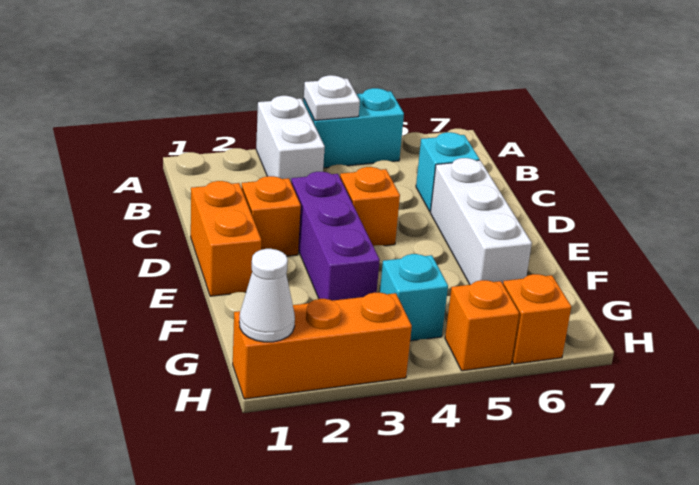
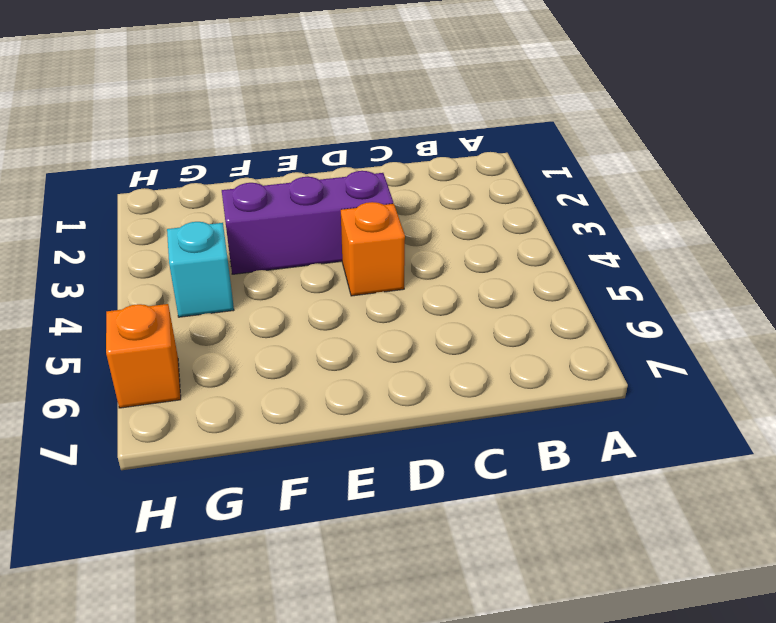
none -> white 1x2 brick [256,96,325,182]
none -> cyan 1x2 brick [303,88,404,168]
none -> cyan 1x1 brick [416,132,479,212]

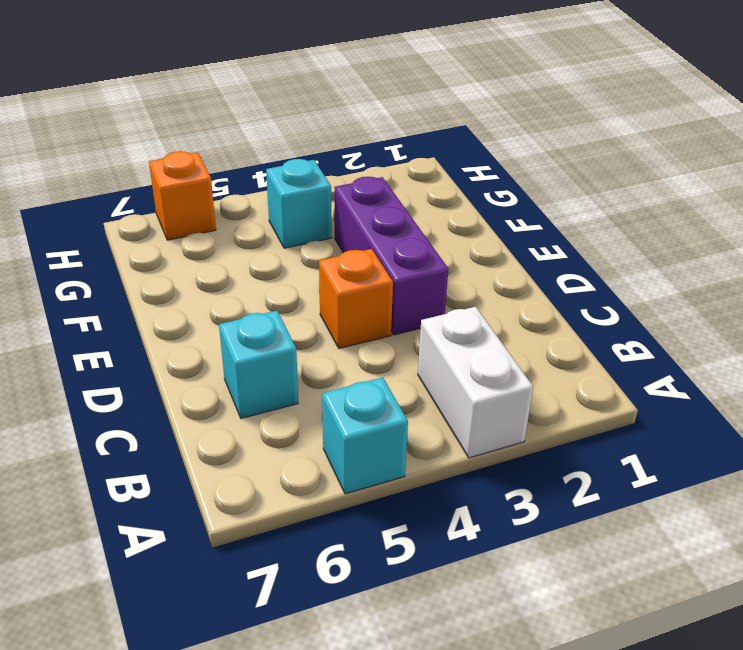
cyan 1x1 brick [322,377,408,494] -> cyan 1x2 brick [303,88,404,168]
none -> orange 1x2 brick [191,181,261,296]
none -> orange 1x1 brick [242,176,301,256]
none -> white 1x3 brick [430,158,532,285]

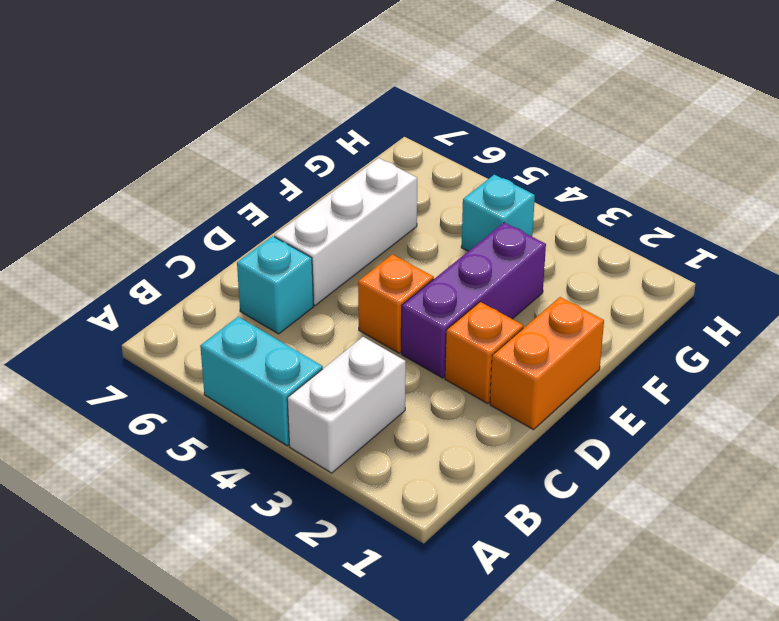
none -> orange 1x3 brick [233,293,412,399]
none -> orange 1x1 brick [445,280,519,371]
none -> orange 1x1 brick [503,274,571,364]

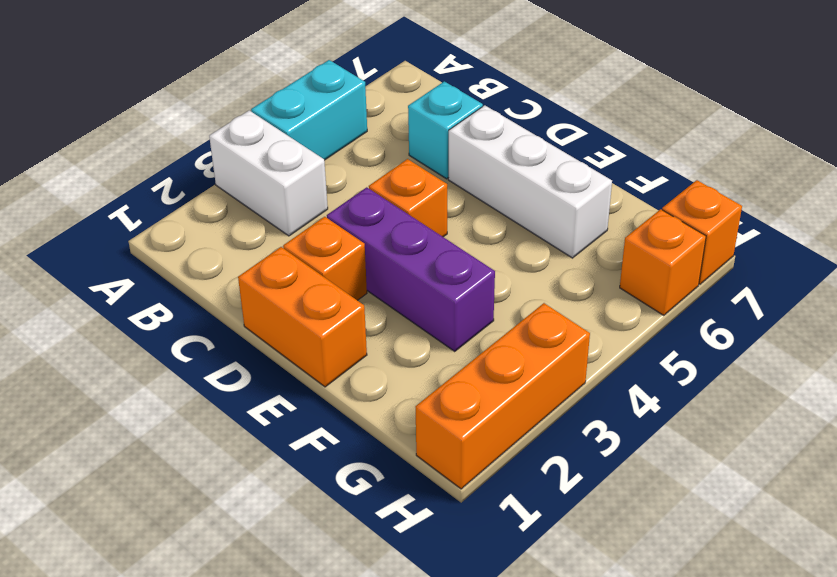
orange 1x1 brick [662,180,742,284] -> orange 1x1 brick moved to [445,280,519,371]
none -> cyan 1x1 brick [380,254,448,341]
none -> white 1x1 plate [304,75,360,120]
none -> white 1x1 cone [239,249,295,342]

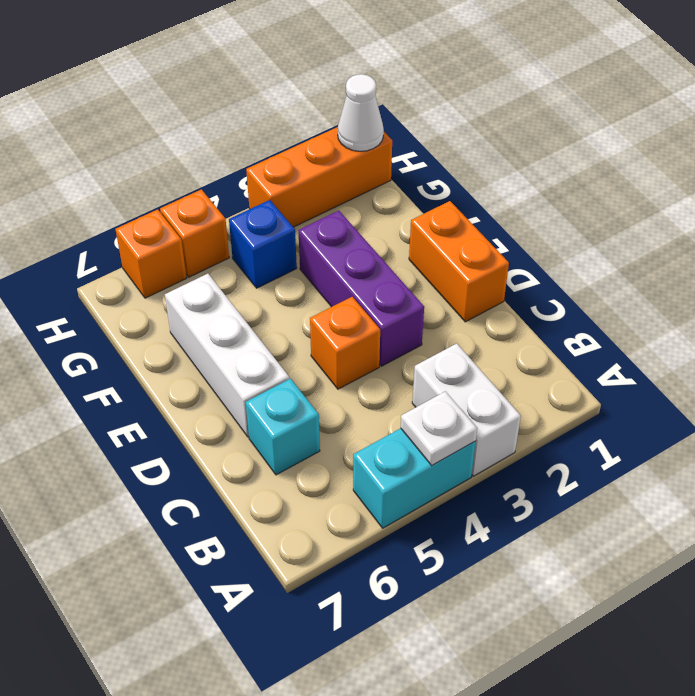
blue 1x1 brick [229,200,297,288] -> cyan 1x1 brick [380,254,448,341]
none -> orange 1x1 brick [242,176,301,256]

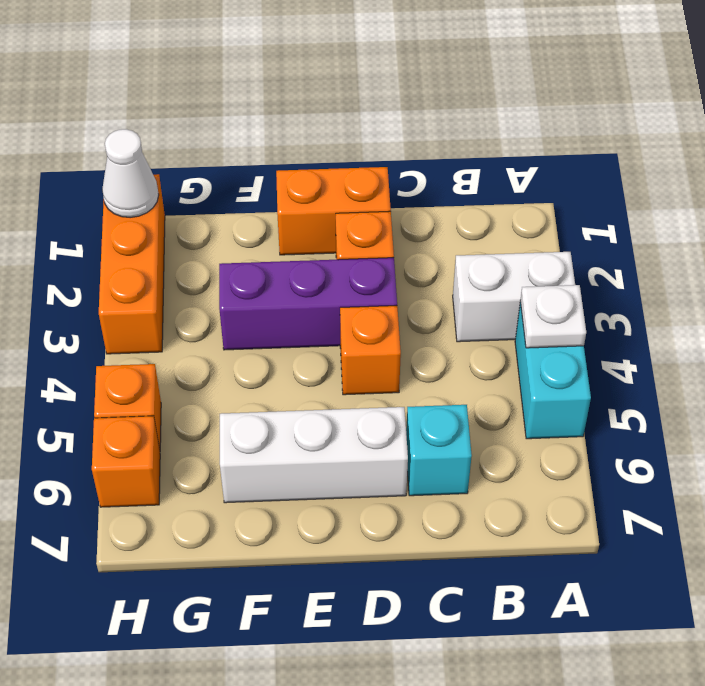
none -> cyan 1x1 brick [380,254,448,341]

